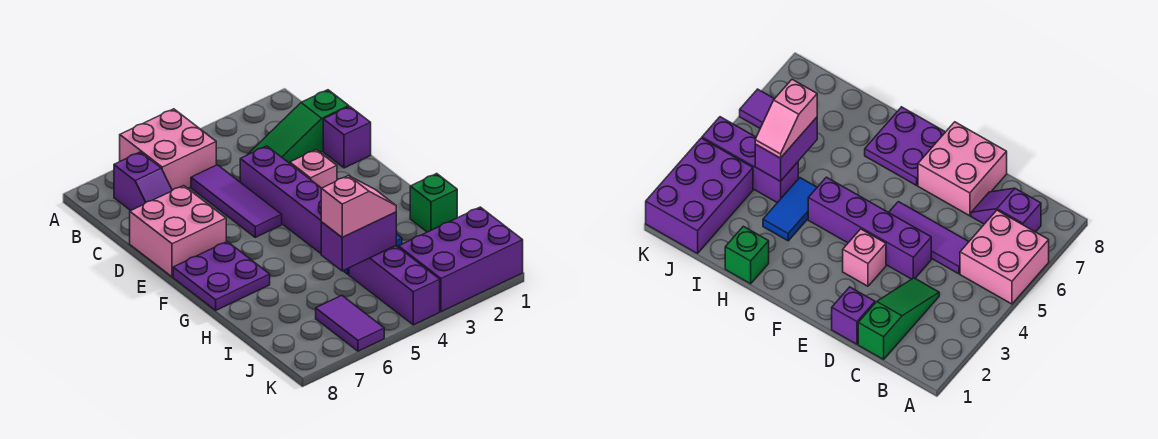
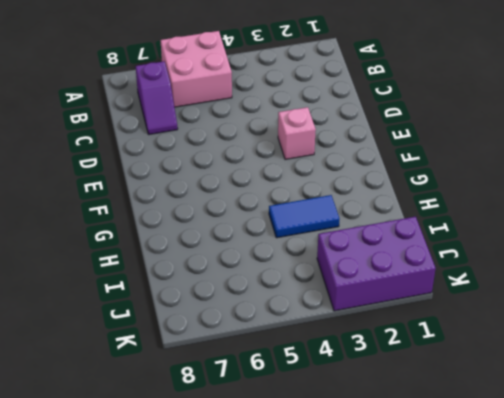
none -> green 1x3 slope [247,90,349,163]
none -> purple 1x3 tile [191,165,282,237]
none -> purple 1x1 brick [323,107,371,168]

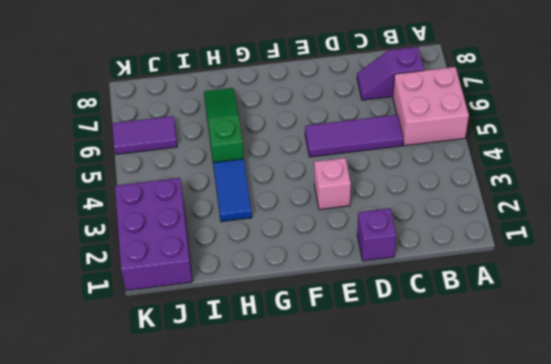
green 1x3 slope [204,88,244,162] -> green 1x3 slope moved to [247,90,349,163]
none -> purple 1x4 brick [240,146,322,253]
none -> pink 2x2 brick [130,186,226,277]
none -> purple 2x2 plate [173,242,270,310]

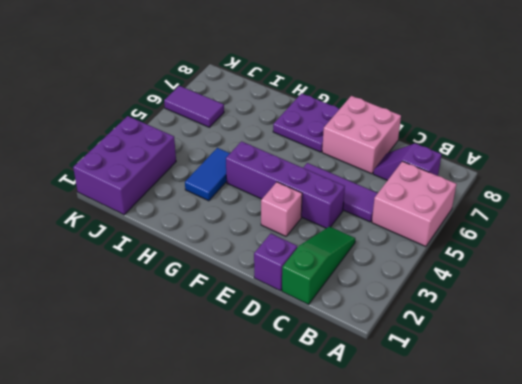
none -> green 1x1 brick [410,174,457,232]
none -> purple 1x3 brick [349,246,440,325]
none -> purple 1x2 brick [321,212,396,271]

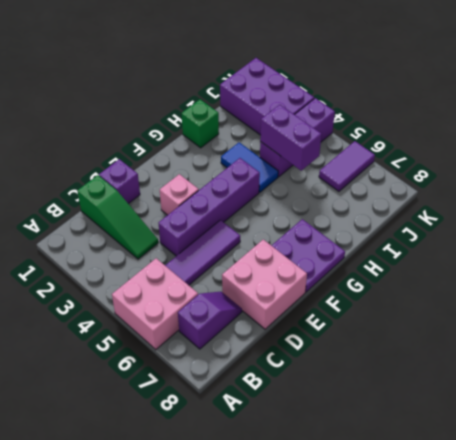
none -> pink 1x2 slope [321,176,396,237]

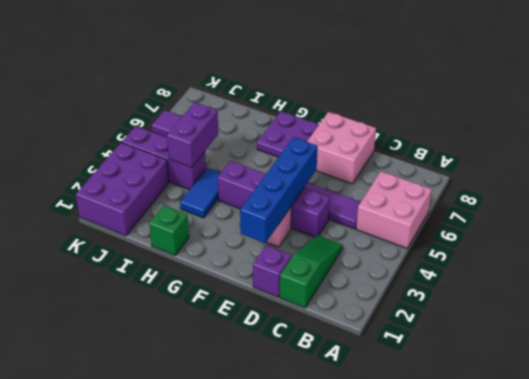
blue 1x4 brick [240,137,318,243] -> none
none -> purple 1x2 slope [114,152,172,211]
none -> pink 1x2 slope [321,176,396,237]

